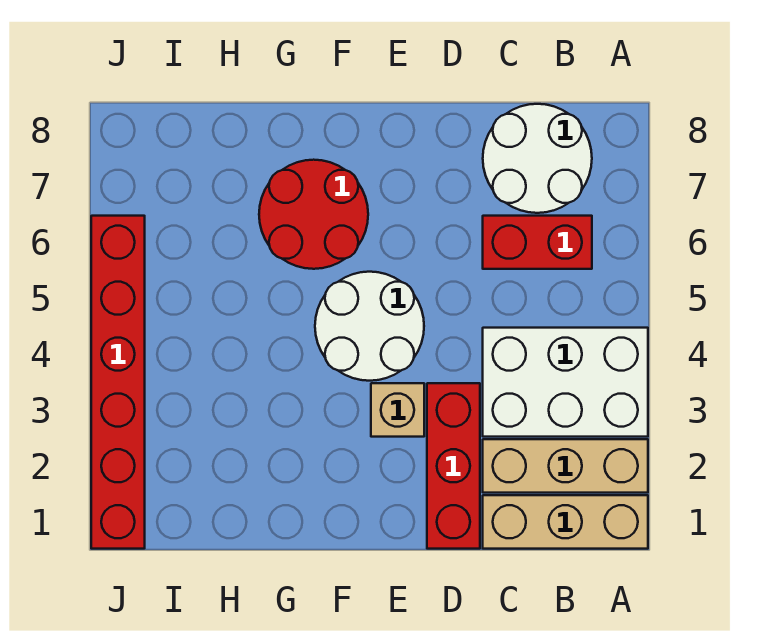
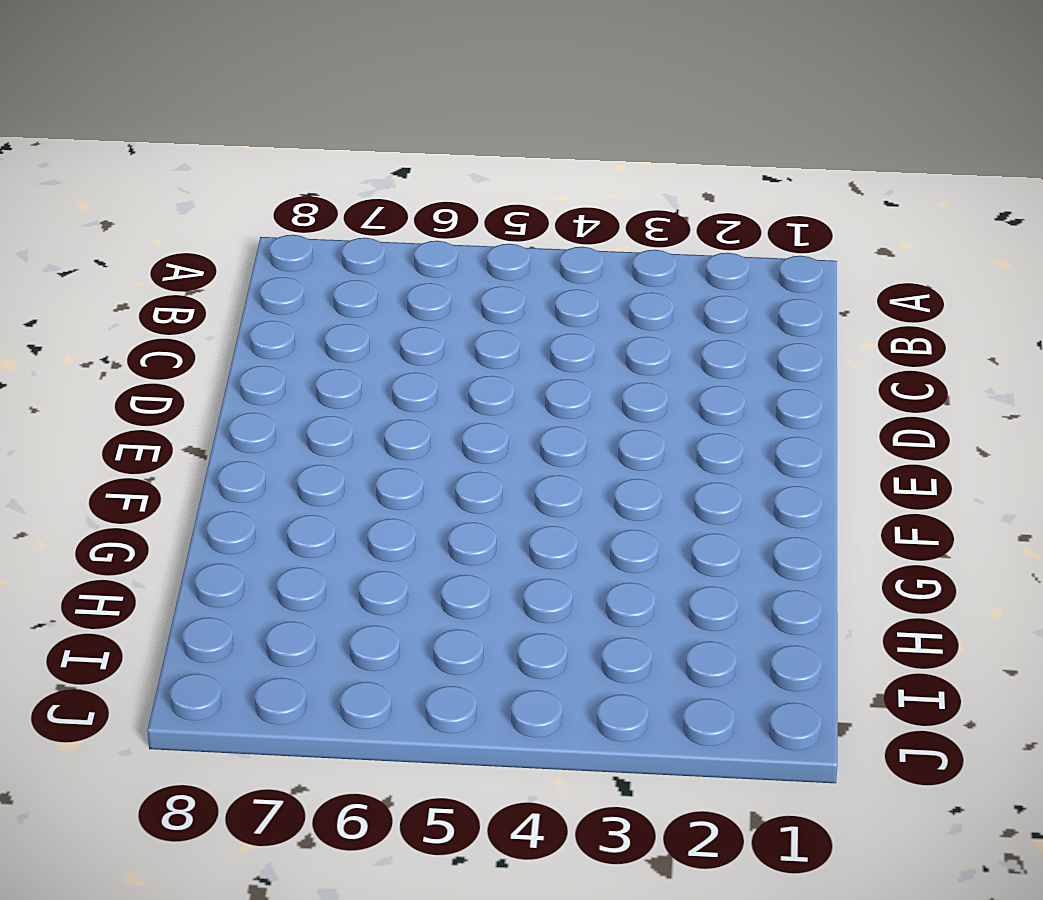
none -> tan 1x3 brick [483,495,648,549]
none -> tan 1x3 brick [483,439,648,493]

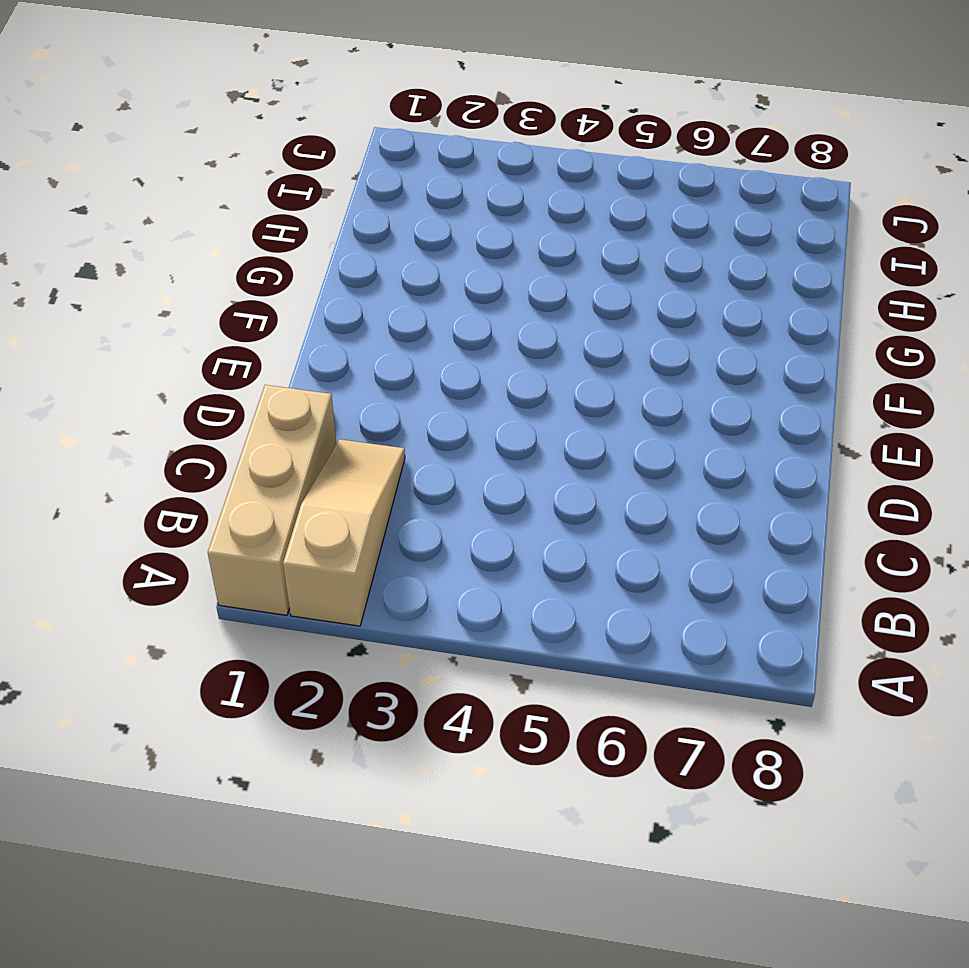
tan 1x3 slope [283,439,405,626] -> tan 1x3 brick [483,439,648,493]
none -> white 2x3 brick [483,328,648,437]
none -> red 1x2 brick [483,216,592,269]

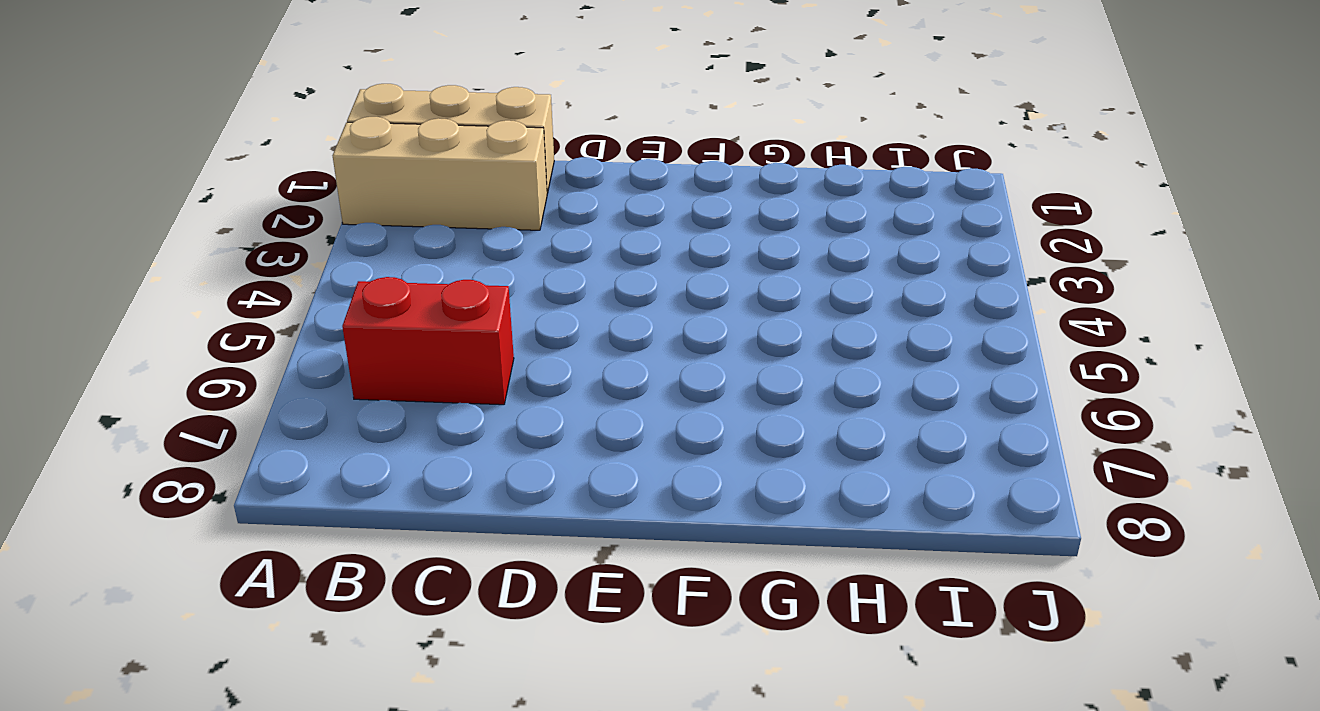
none -> white 2x3 brick [483,328,648,437]
none -> white 2x2 round brick [483,104,592,213]

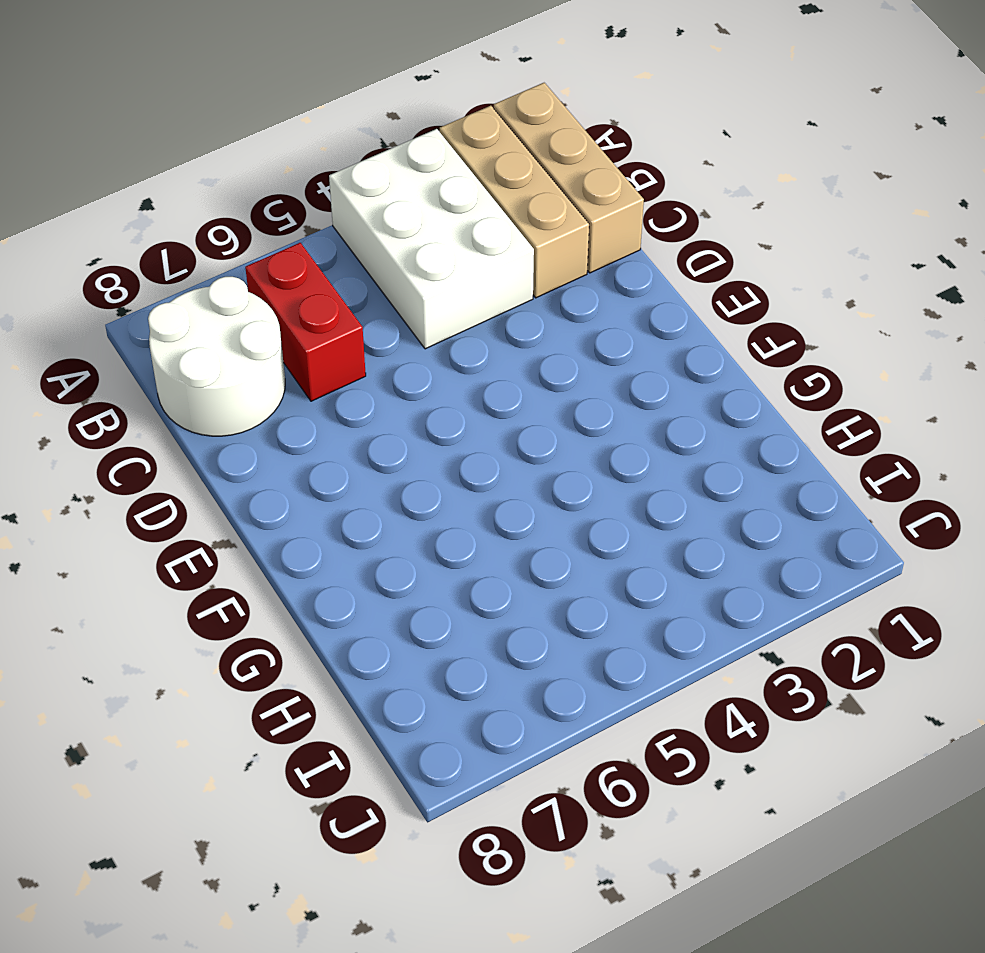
none -> red 1x3 brick [427,383,480,549]
none -> tan 1x1 brick [371,383,424,437]

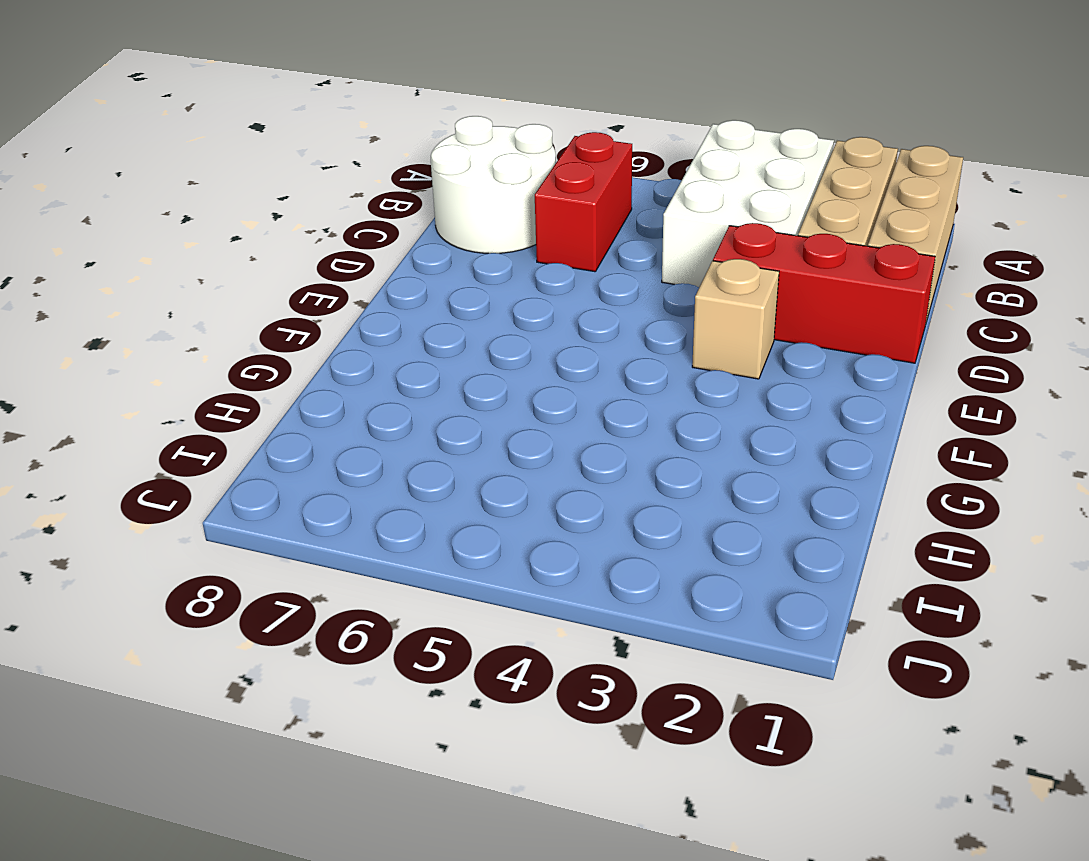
none -> white 2x2 round brick [315,272,424,381]
none -> red 2x2 round brick [259,160,368,269]

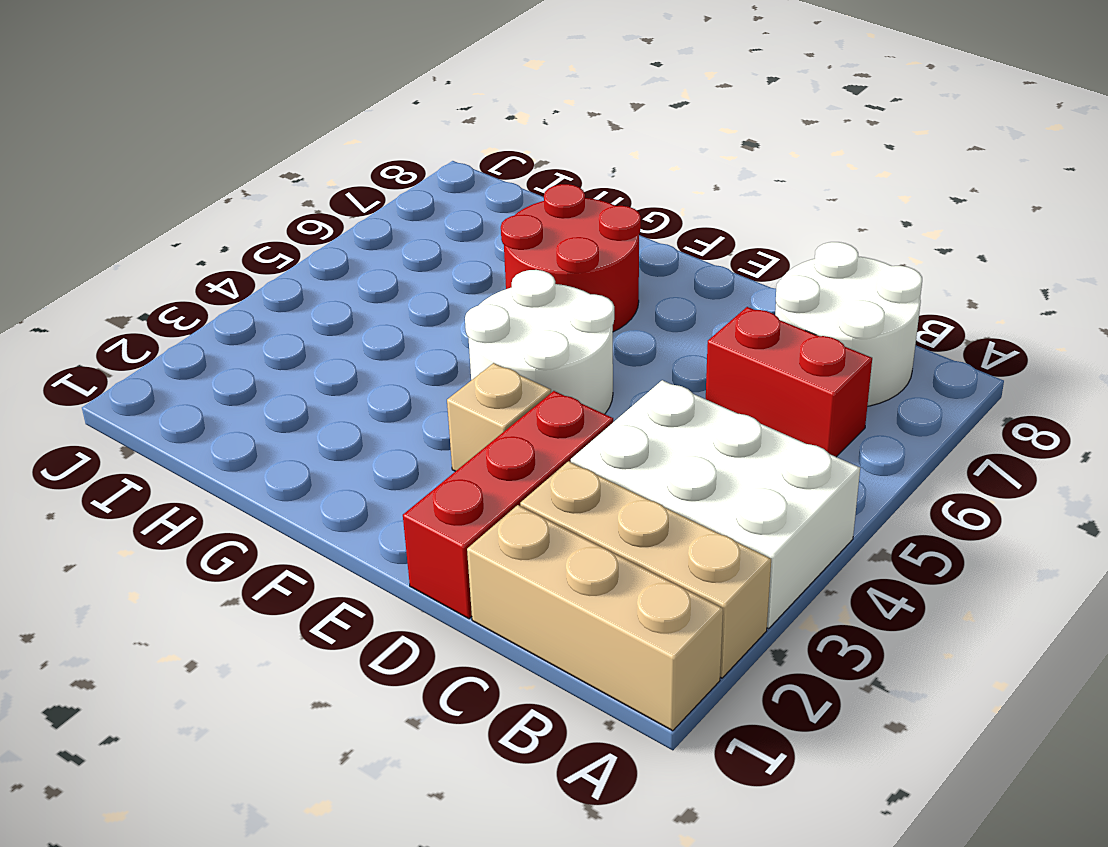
none -> red 1x6 brick [91,216,145,549]

